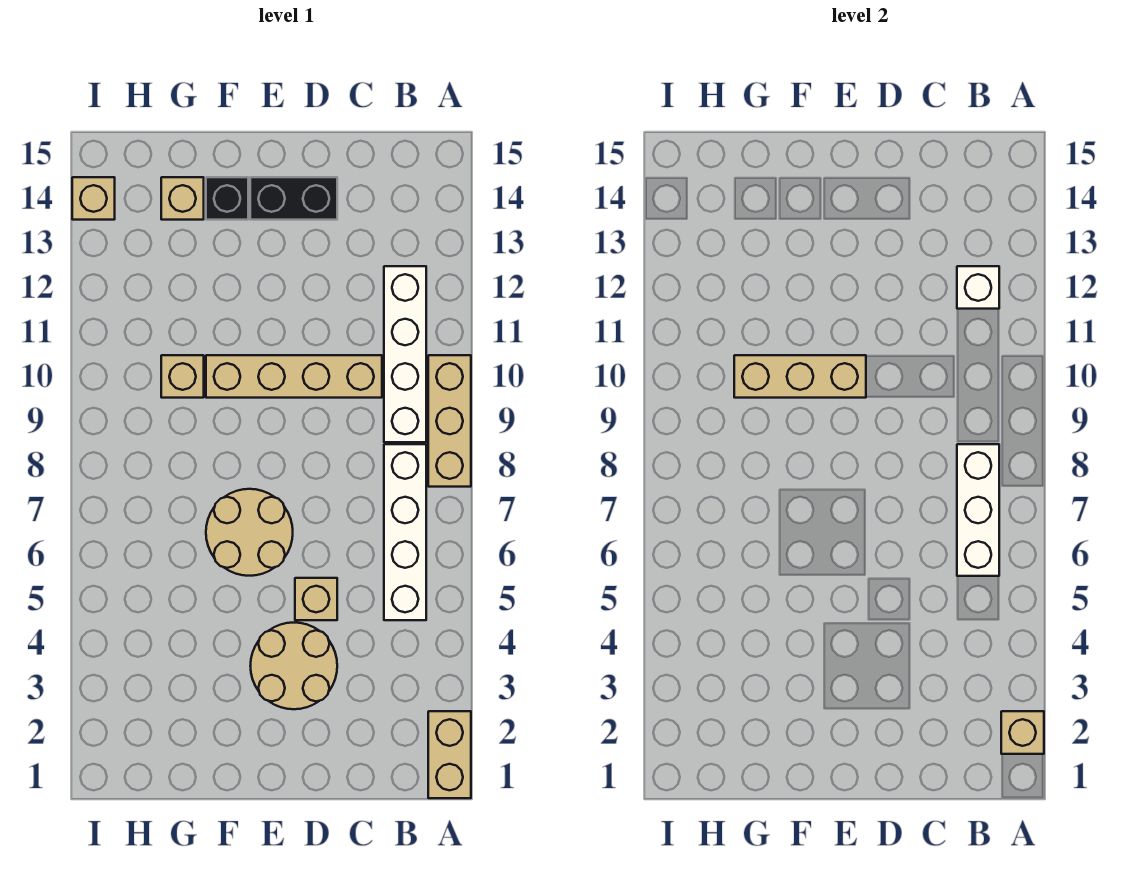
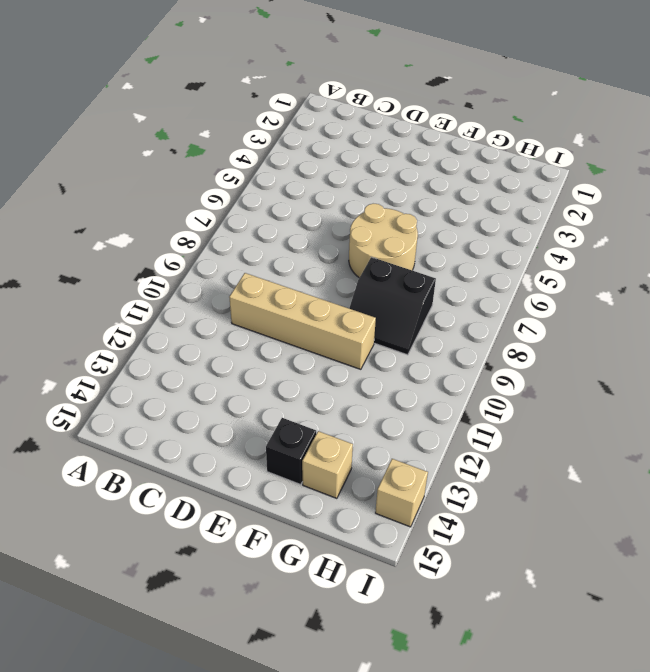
black 2x2 slope [349,257,436,355] -> none
none -> tan 1x2 brick [428,711,471,798]
none -> tan 1x3 brick [428,355,471,487]
none -> white 1x4 brick [384,444,426,620]

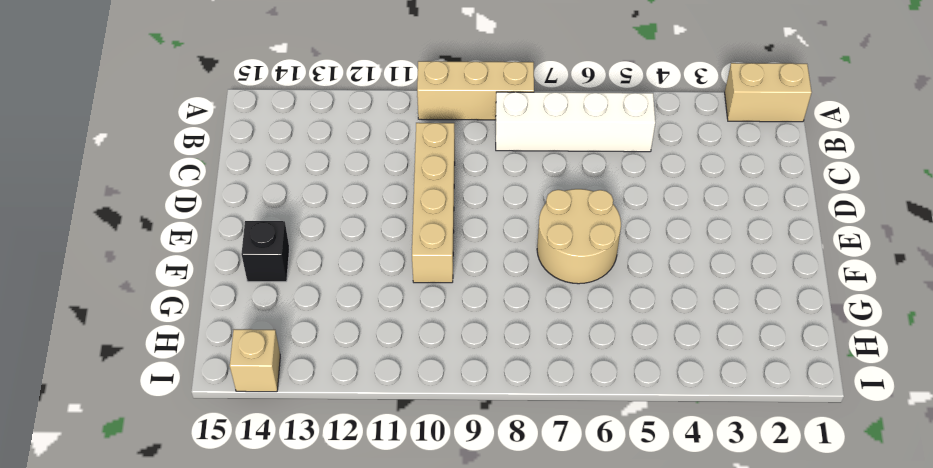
none -> white 1x4 brick [384,266,426,442]
none -> tan 2x2 round brick [251,623,337,709]
none -> tan 1x1 brick [295,578,337,620]

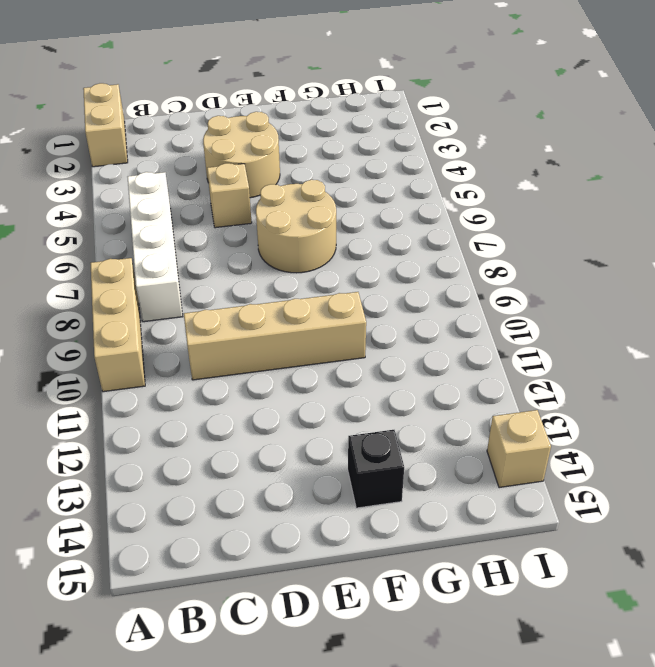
none -> white 1x4 brick [384,266,426,442]
none -> black 1x2 brick [250,177,337,220]
none -> tan 1x1 brick [161,355,204,398]

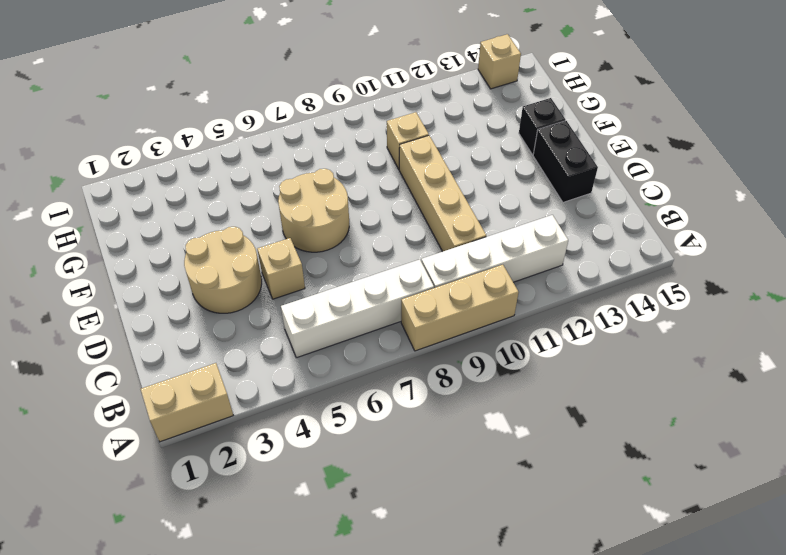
none -> tan 1x1 brick [161,177,204,220]
none -> tan 1x1 brick [1001,711,1044,754]
none -> white 1x3 brick [957,444,999,576]

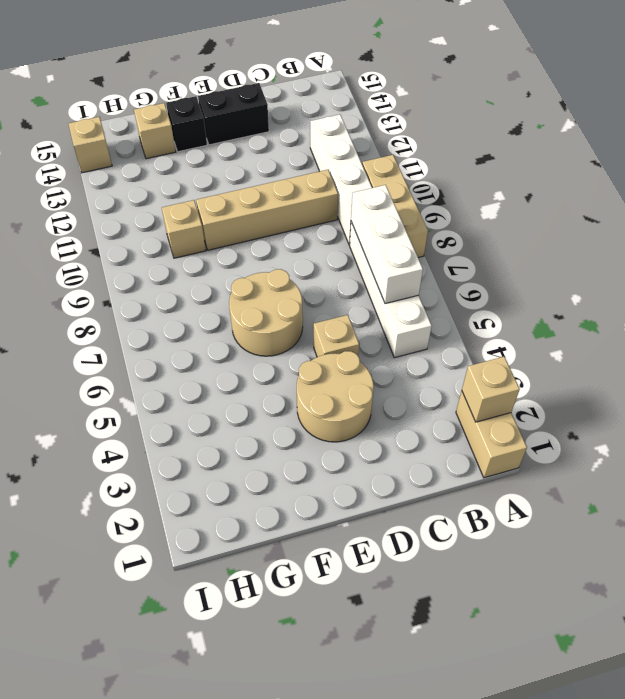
none -> white 1x1 brick [957,266,999,309]
none -> tan 1x3 brick [734,355,866,398]

